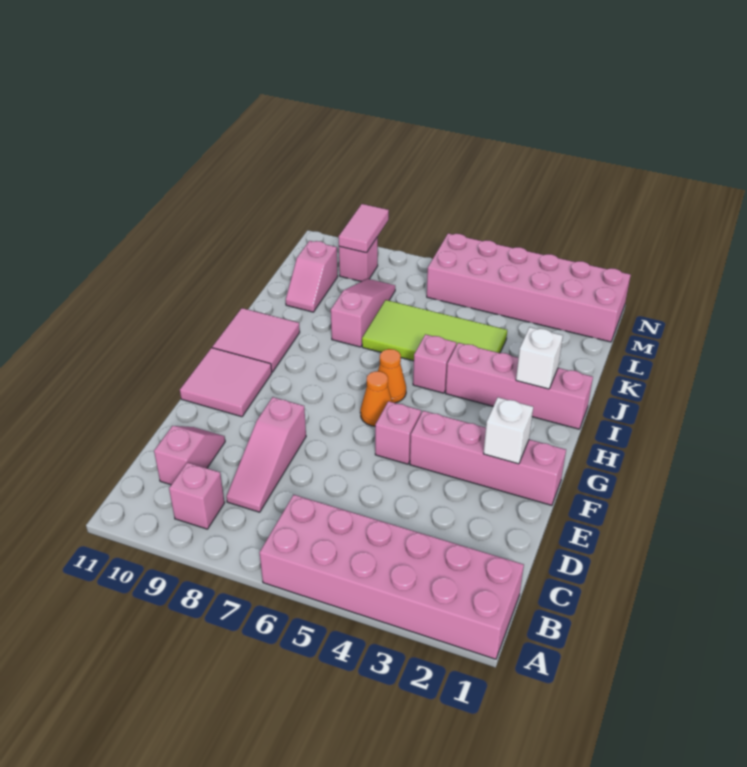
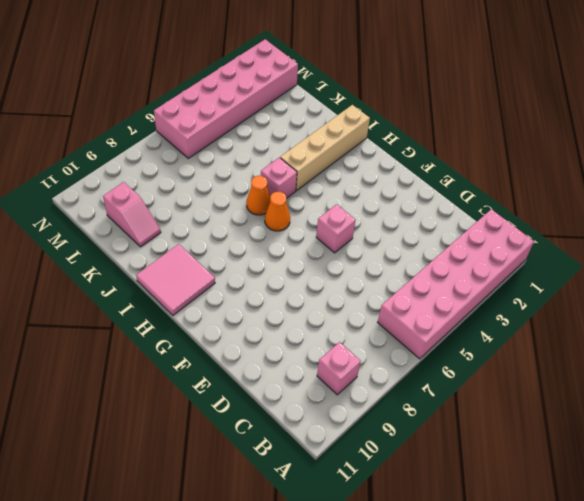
tan 1x4 brick [280,105,370,190] -> pink 1x4 brick [446,343,593,429]
orange 1x1 cone [247,176,270,215] -> orange 1x1 cone moved to [360,371,392,426]
none -> pink 1x3 slope [226,397,306,512]
none -> pink 1x2 slope [154,426,225,485]
none -> pink 1x4 brick [410,411,566,505]

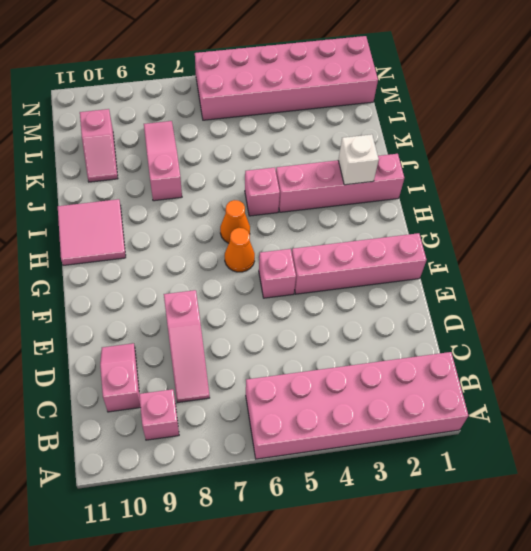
none -> pink 2x2 tile [180,348,272,417]
none -> lime 2x4 tile [362,300,507,361]
none -> pink 1x1 brick [339,237,378,282]

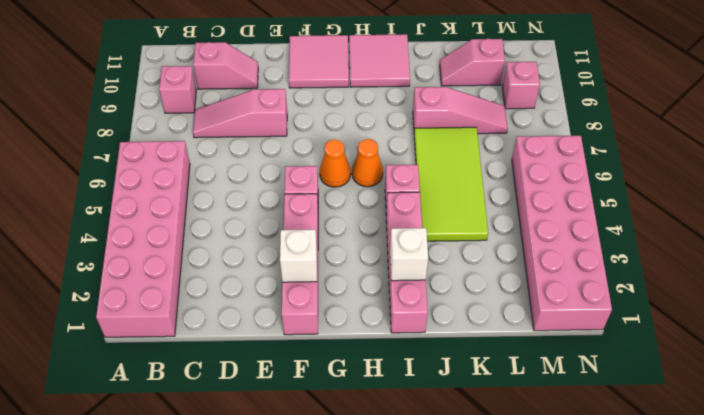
none -> pink 1x2 tile [339,204,389,253]

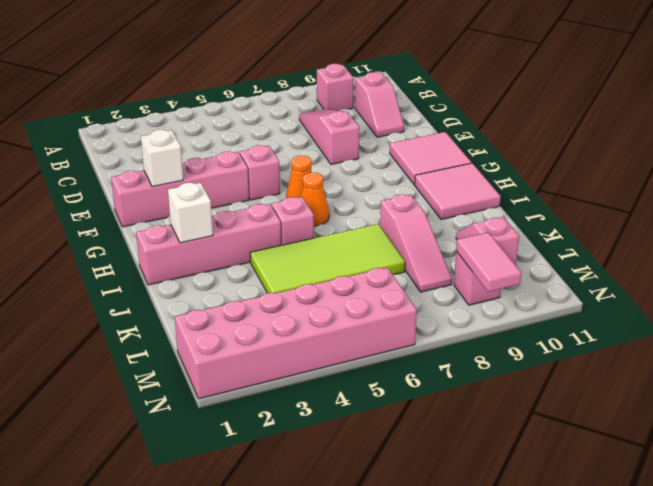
none -> pink 2x6 brick [259,495,524,659]

